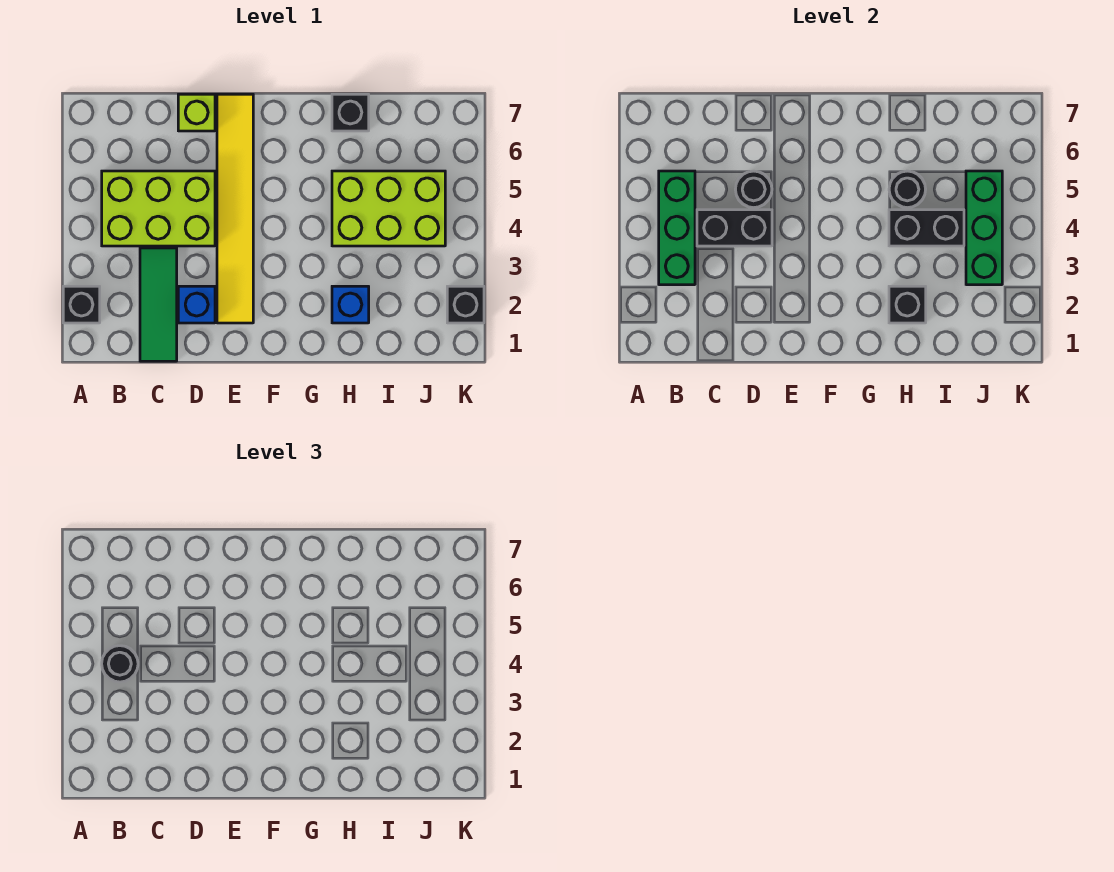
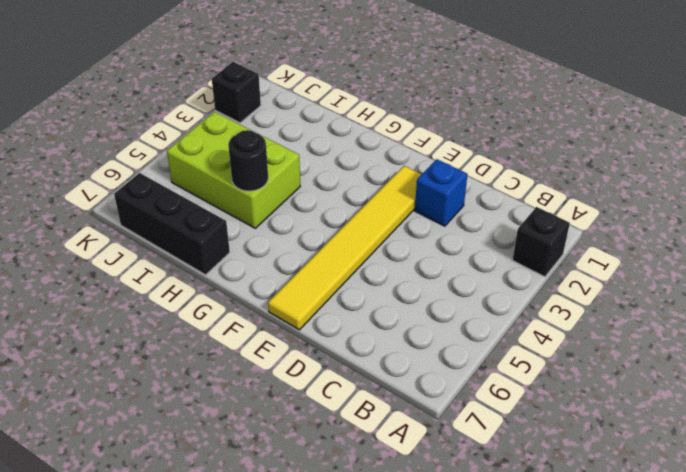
black 1x3 brick [114,173,230,275] -> black 1x1 brick [332,94,369,131]
none -> lime 2x3 brick [102,171,215,246]
none -> green 1x3 tile [140,248,177,361]
none -> lime 1x1 brick [178,94,215,131]

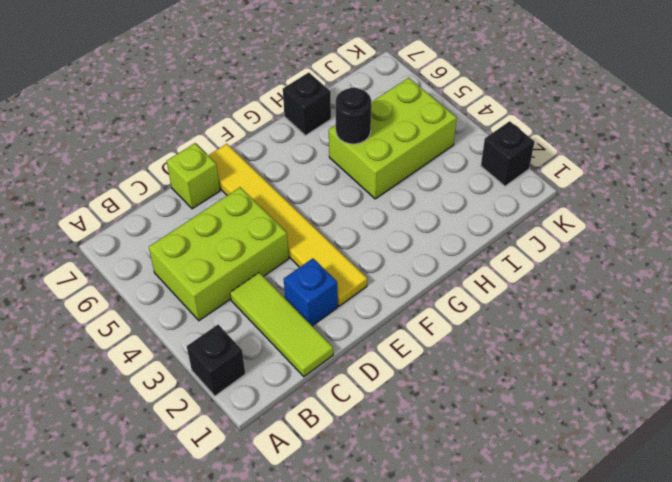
lime 1x3 tile [230,273,333,377] -> green 1x3 tile [140,248,177,361]
none -> blue 1x1 brick [332,286,369,323]
none -> green 1x3 brick [659,171,695,285]
none -> black 1x2 brick [697,210,772,246]

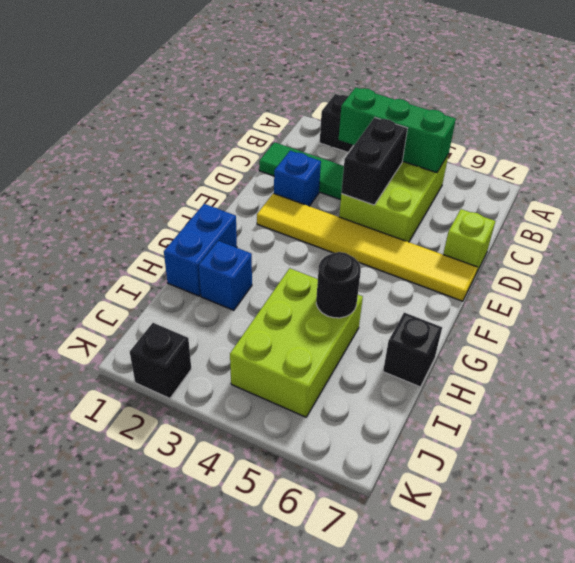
blue 1x2 brick [164,204,237,296] -> none
none -> black 1x1 round brick [735,171,772,208]
none -> black 1x1 brick [889,286,926,323]
none -> black 1x2 brick [889,210,964,246]

